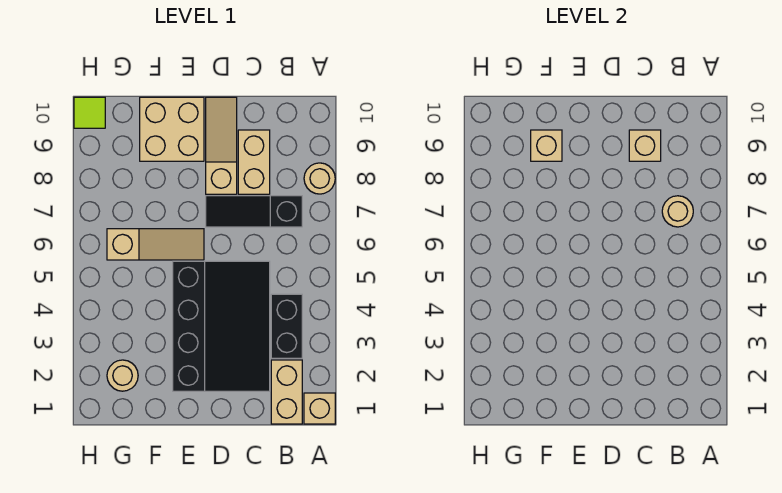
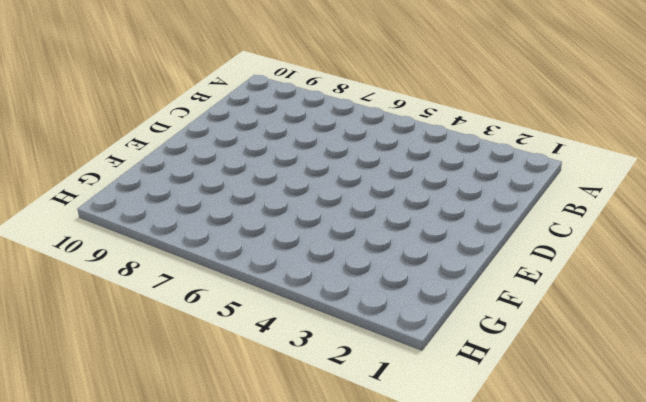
none -> tan 1x1 brick [304,393,335,424]
none -> tan 1x1 round brick [304,163,335,194]
none -> tan 1x2 brick [271,360,302,424]

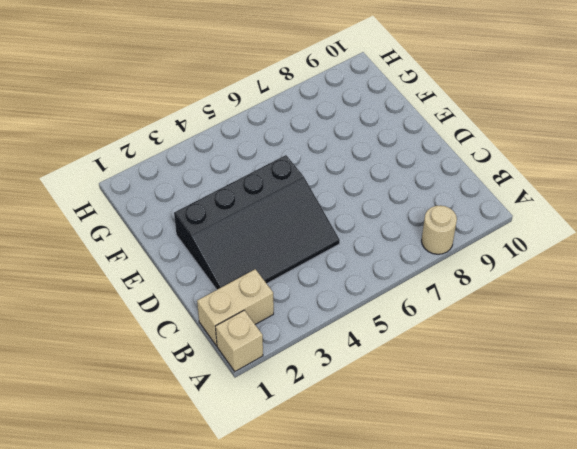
none -> black 1x2 brick [271,294,302,358]
none -> black 1x3 slope [206,196,302,227]
none -> tan 1x2 brick [238,130,270,194]

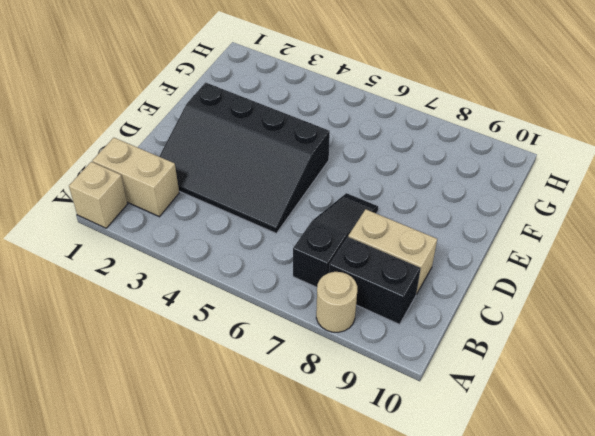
black 1x2 brick [329,237,421,324] -> black 1x2 brick moved to [271,294,302,358]
none -> tan 1x3 slope [206,97,237,194]
none -> tan 1x3 slope [107,229,204,260]
none -> tan 2x2 brick [140,97,204,161]

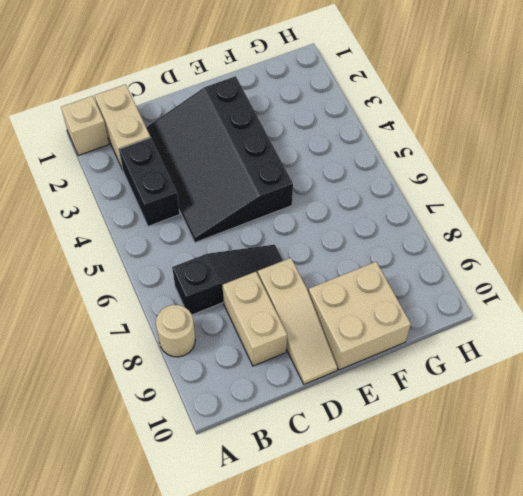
none -> tan 1x3 slope [107,229,204,260]
none -> tan 1x1 round brick [107,360,138,391]
none -> lime 1x1 tile [74,97,105,128]

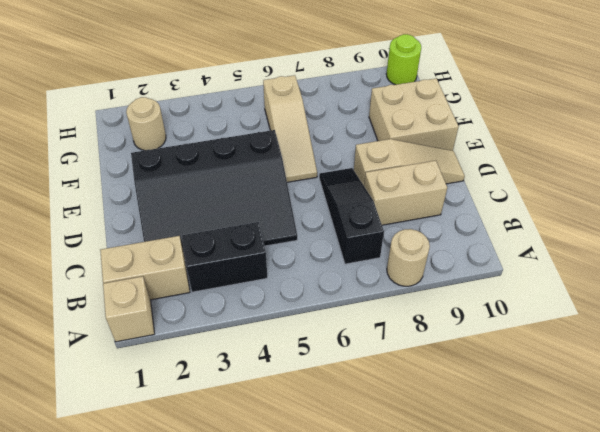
lime 1x1 round brick [386,34,421,85] -> lime 1x1 tile [74,97,105,128]
none -> tan 1x1 round brick [662,196,693,227]
none -> tan 1x1 brick [629,130,661,161]
none -> tan 1x1 brick [531,130,562,161]

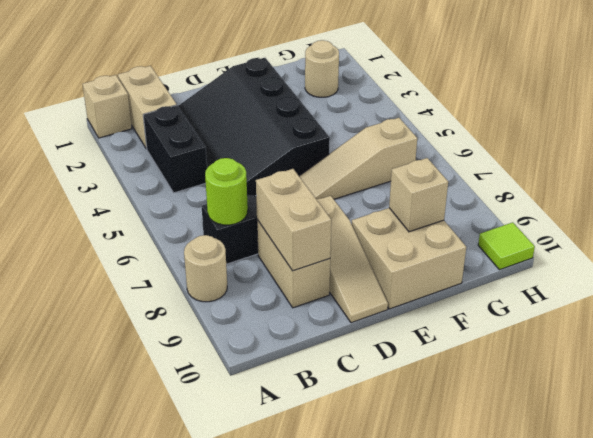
lime 1x1 round brick [205,158,248,225] -> tan 1x1 round brick [662,196,693,227]
tan 1x2 brick [256,169,331,271] -> tan 1x1 brick [629,130,661,161]

